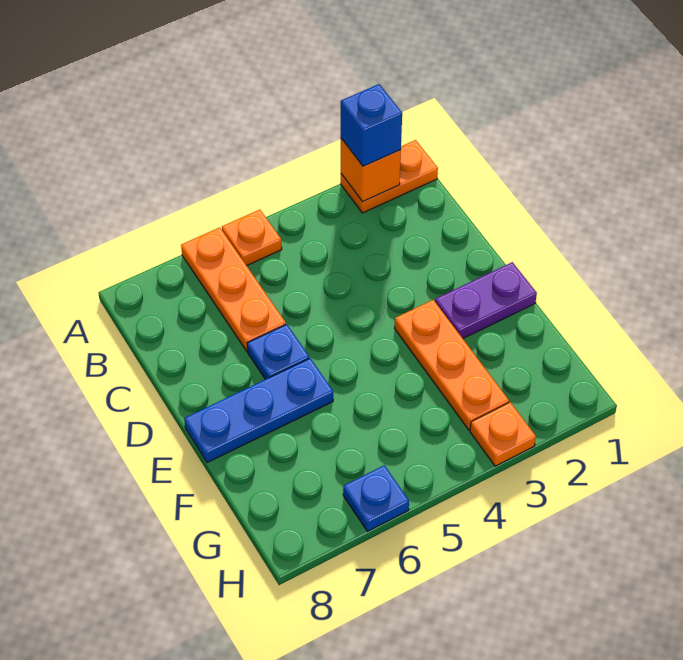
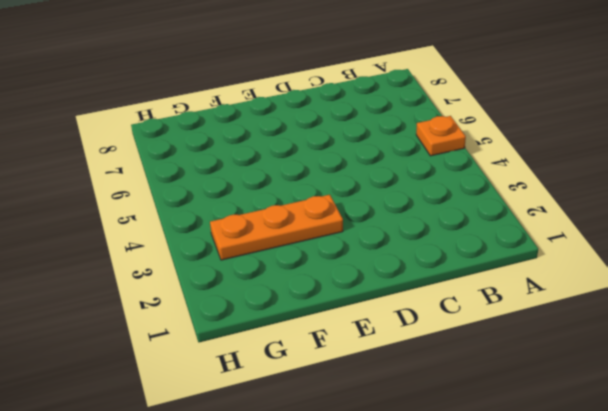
none -> orange 1x2 plate [341,140,438,213]
none -> orange 1x3 plate [181,227,286,351]

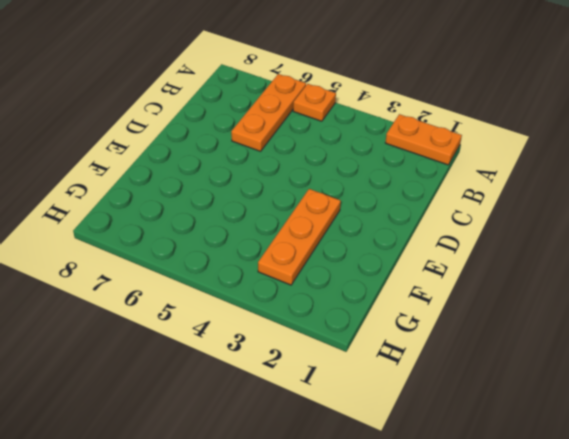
none -> blue 1x1 plate [247,324,309,379]
none -> purple 1x2 plate [435,262,537,338]

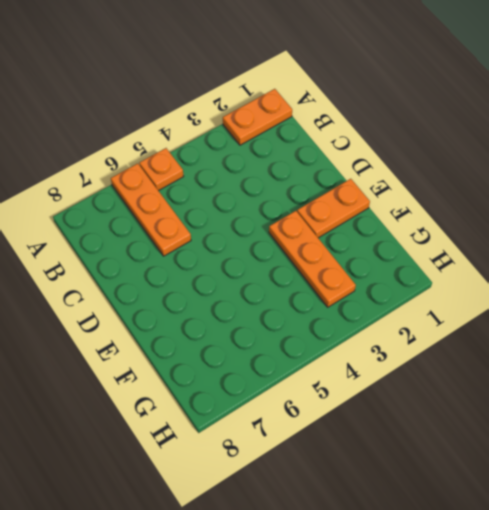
orange 1x2 plate [297,179,370,238] -> purple 1x2 plate [435,262,537,338]
none -> blue 1x1 plate [247,324,309,379]
none -> blue 1x3 plate [184,358,333,463]

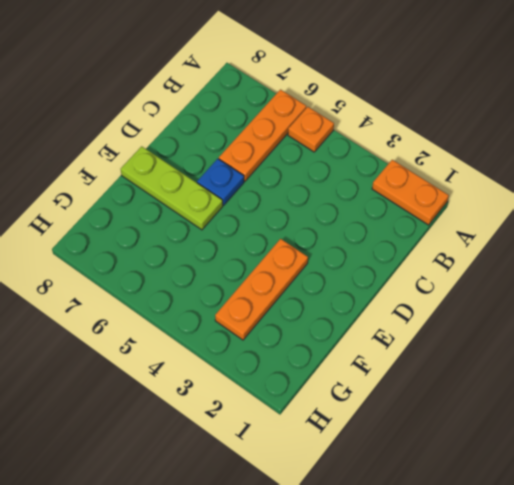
lime 1x3 plate [121,146,223,230] -> blue 1x3 plate [184,358,333,463]
none -> purple 1x2 plate [435,262,537,338]
none -> orange 1x1 plate [470,402,536,466]

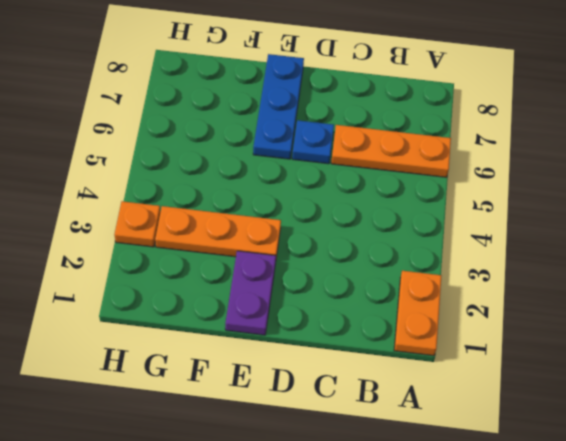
none -> orange 1x1 plate [222,210,282,266]
none -> blue 1x1 plate [343,465,409,531]

